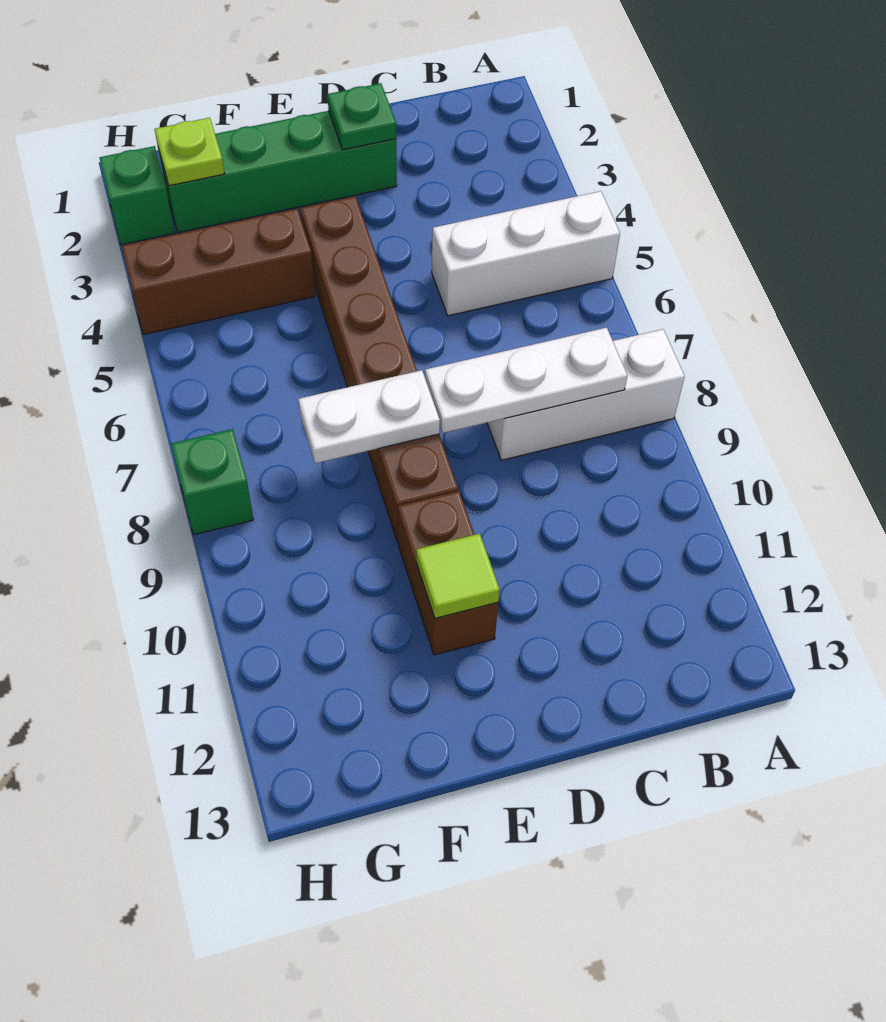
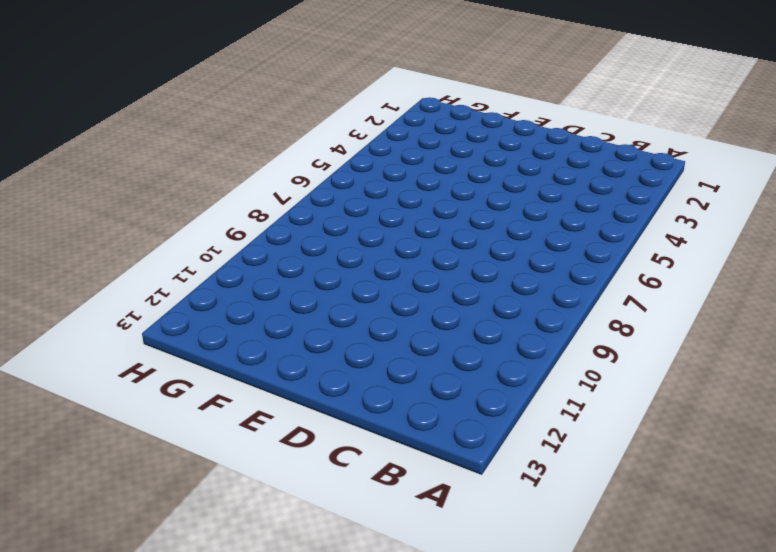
none -> white 1x3 brick [432,191,620,316]
none -> white 1x3 brick [487,329,685,460]
none -> green 1x4 brick [158,111,397,233]

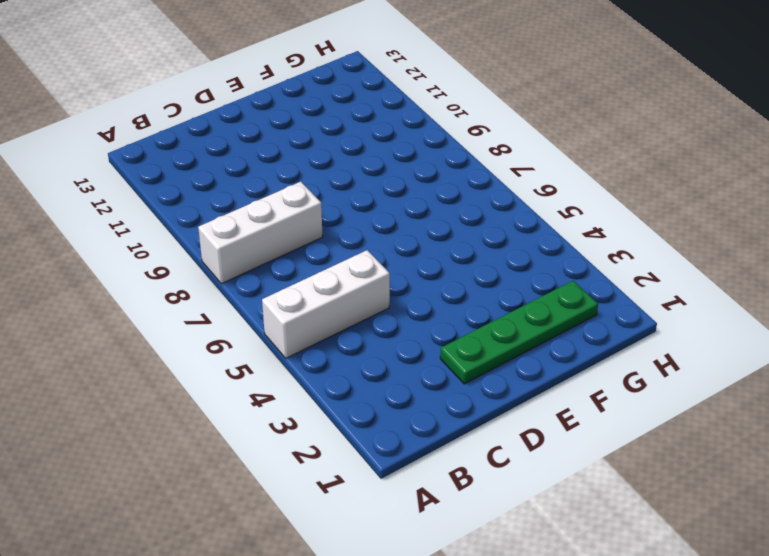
green 1x4 plate [440,281,598,384] -> green 1x4 brick [158,111,397,233]
none -> brown 1x6 brick [300,196,458,542]
none -> brown 1x2 brick [398,491,498,655]
none -> brown 1x3 brick [122,209,315,335]

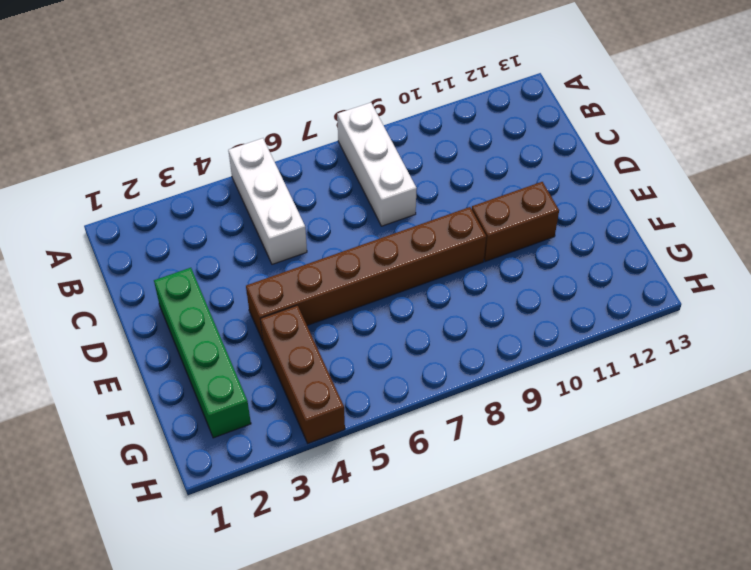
none -> green 1x1 brick [100,146,175,245]
none -> green 1x1 brick [172,429,253,535]
none -> white 1x3 plate [425,327,627,433]

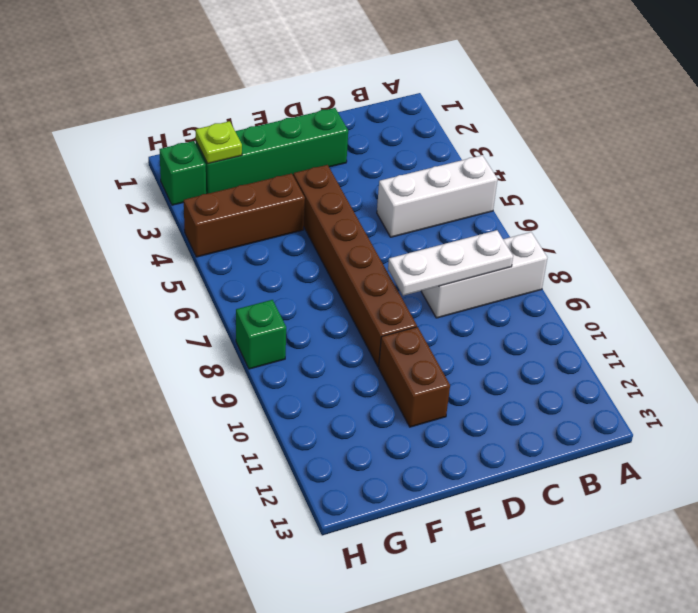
none -> green 1x1 plate [328,83,396,150]
none -> white 1x2 plate [298,370,440,463]
none -> lime 1x1 tile [416,534,500,618]

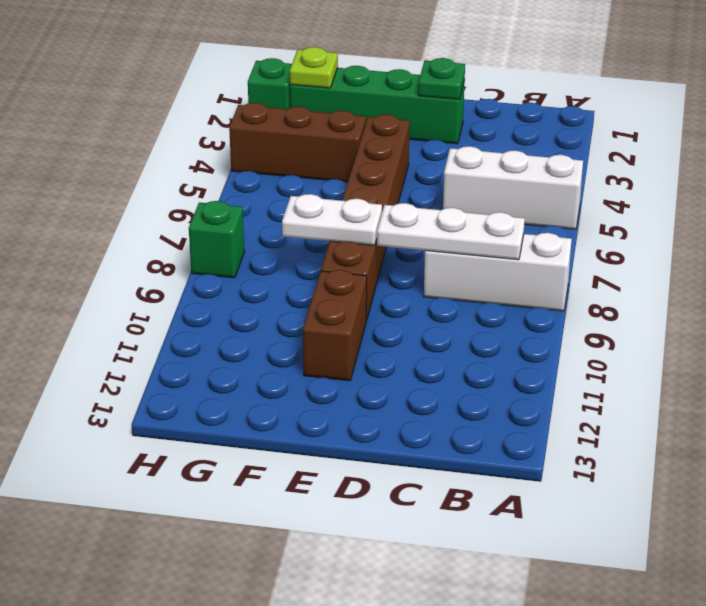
none -> lime 1x1 tile [416,534,500,618]

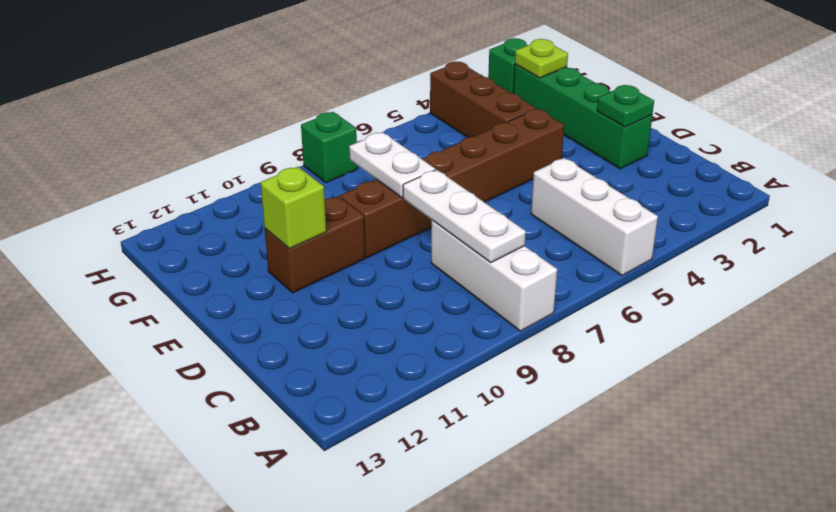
lime 1x1 brick [260,167,326,249] -> lime 1x1 tile [416,534,500,618]

